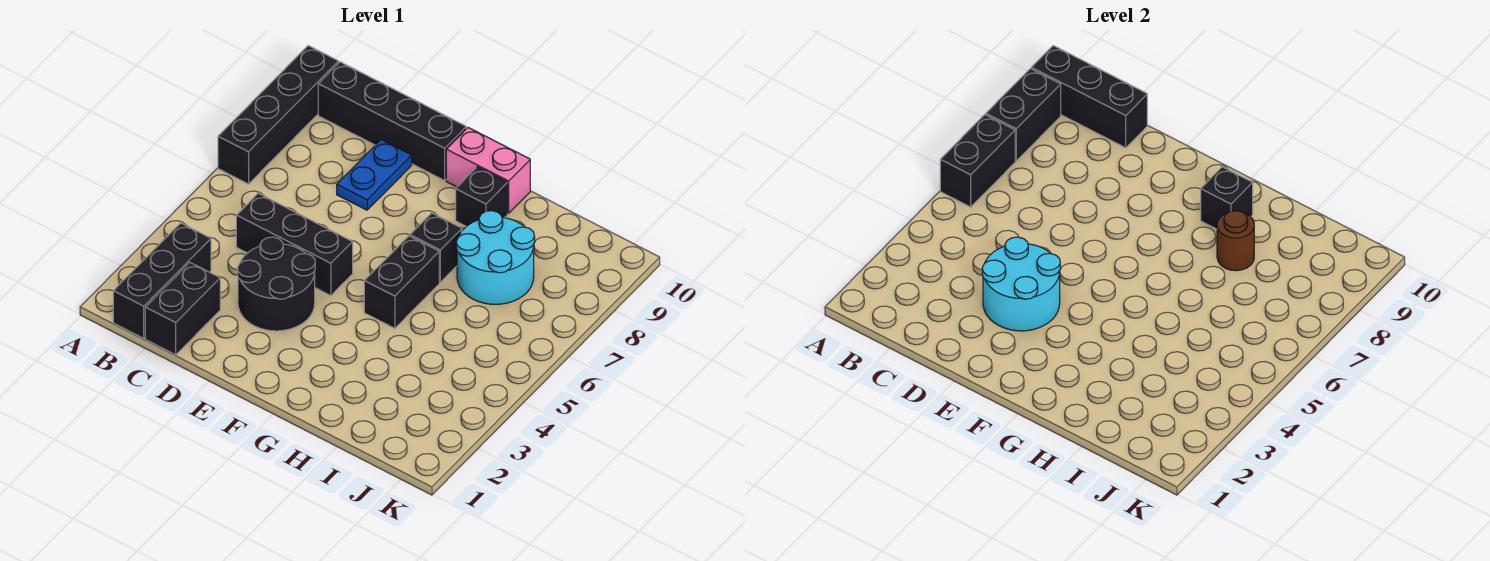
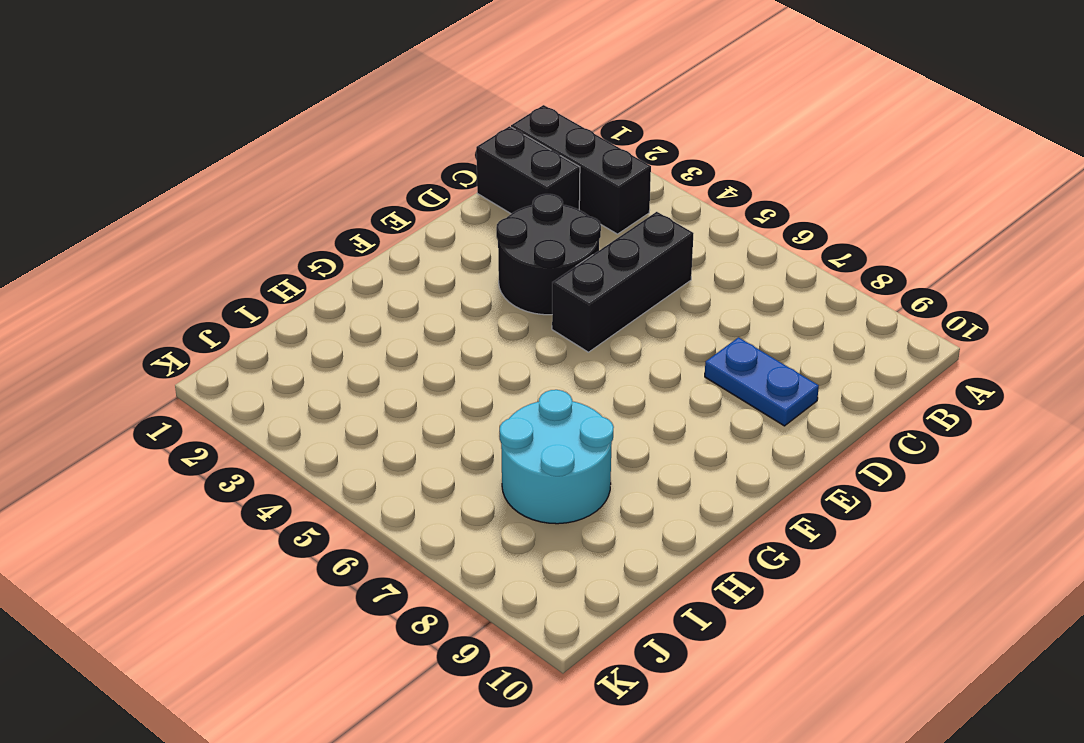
none -> black 1x4 brick [218,46,339,184]
none -> black 1x4 brick [318,62,466,180]
none -> pink 1x2 brick [446,128,530,213]

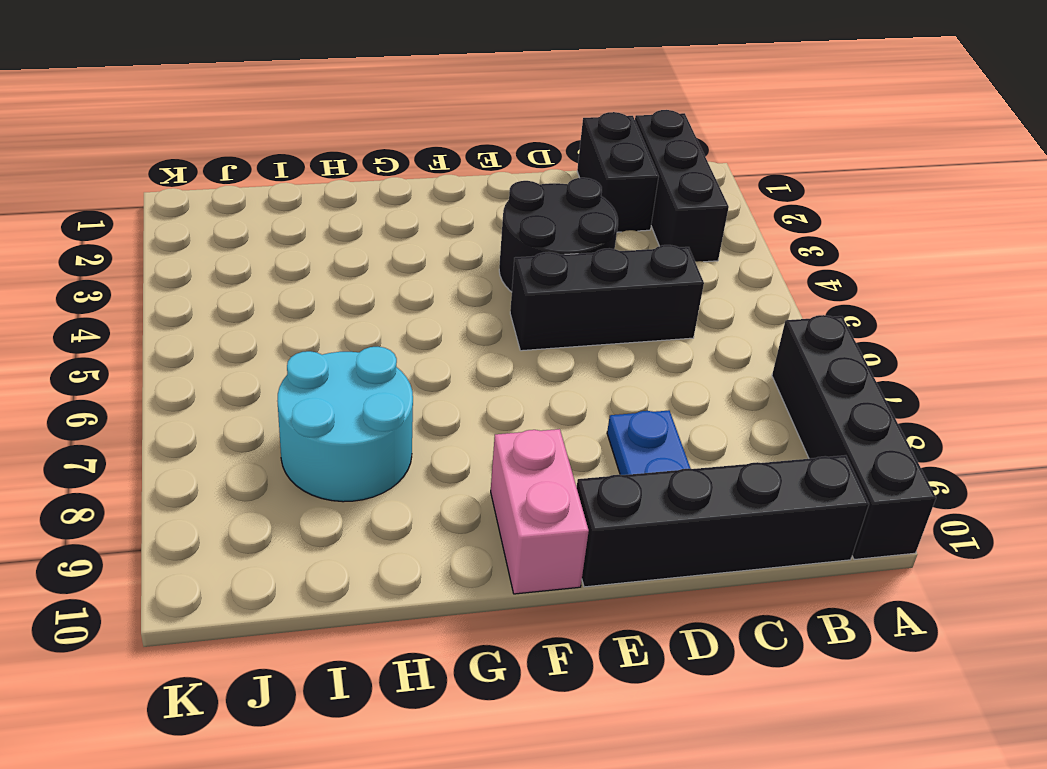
pink 1x2 brick [491,429,589,594] -> pink 1x2 brick turned to [446,128,530,213]
none -> black 1x2 brick [364,236,439,328]
none -> black 1x1 brick [410,213,462,282]
none -> black 1x1 brick [456,167,508,227]

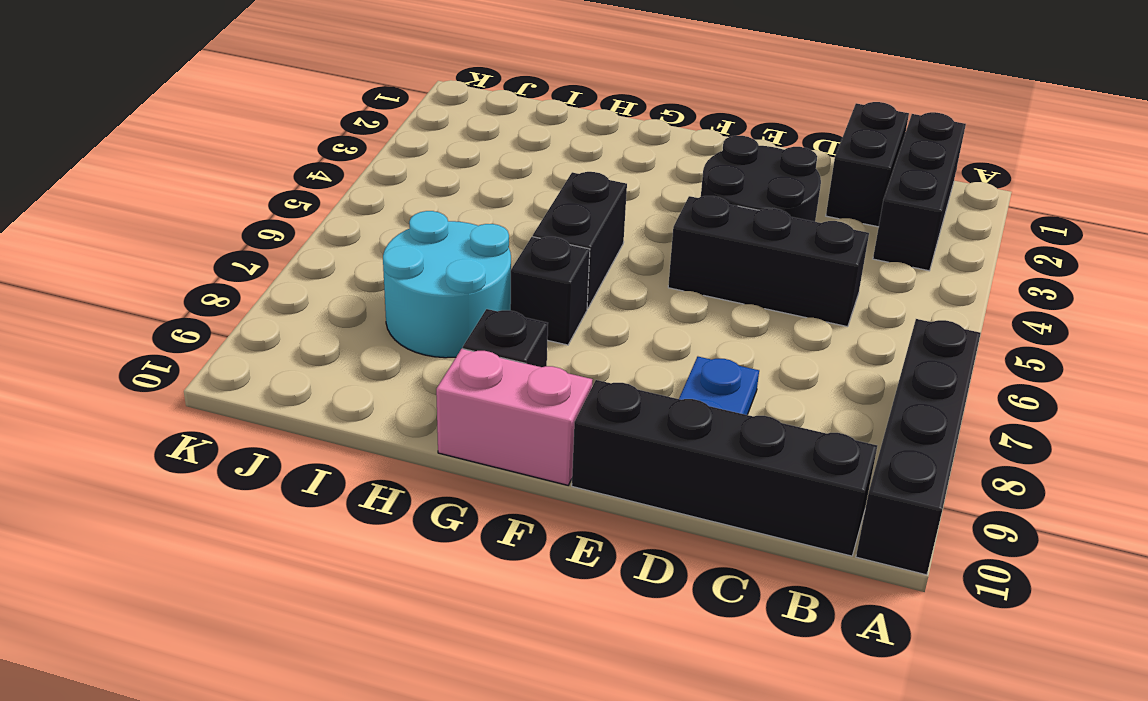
none -> black 1x2 brick [940,115,1015,207]
none -> black 1x2 brick [986,69,1061,161]
none -> black 1x3 brick [1031,46,1147,148]

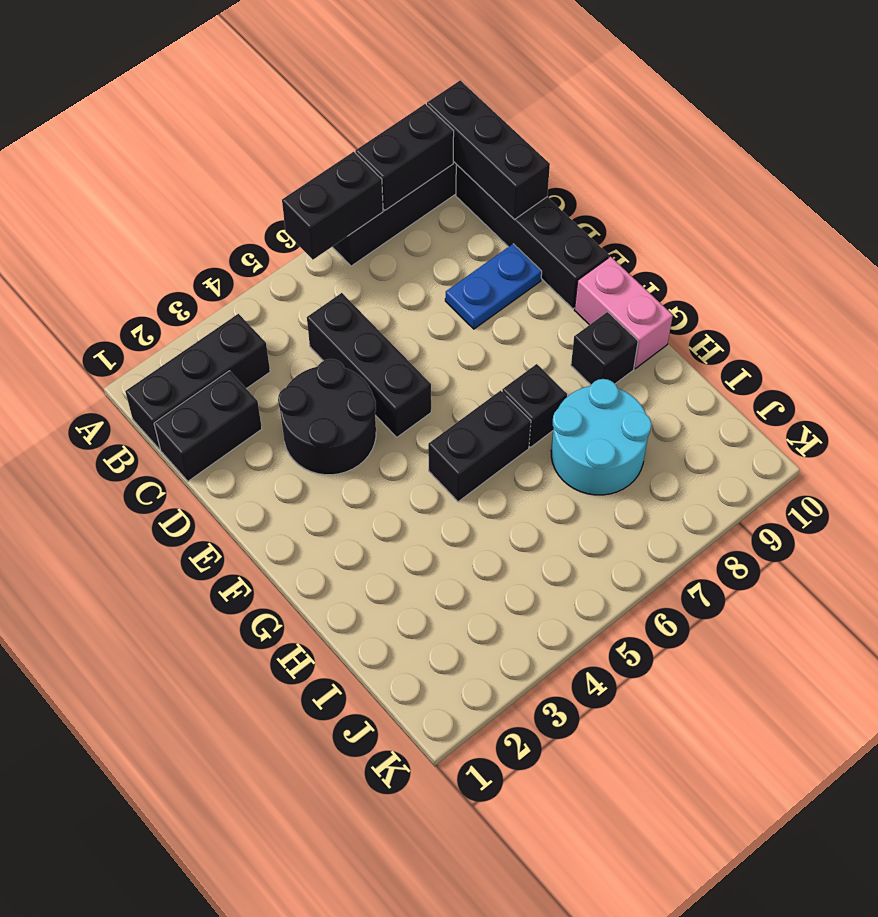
none -> cyan 2x2 round brick [982,237,1060,331]
none -> black 1x1 brick [1201,167,1253,229]
none -> brown 1x1 round brick [1217,211,1254,271]

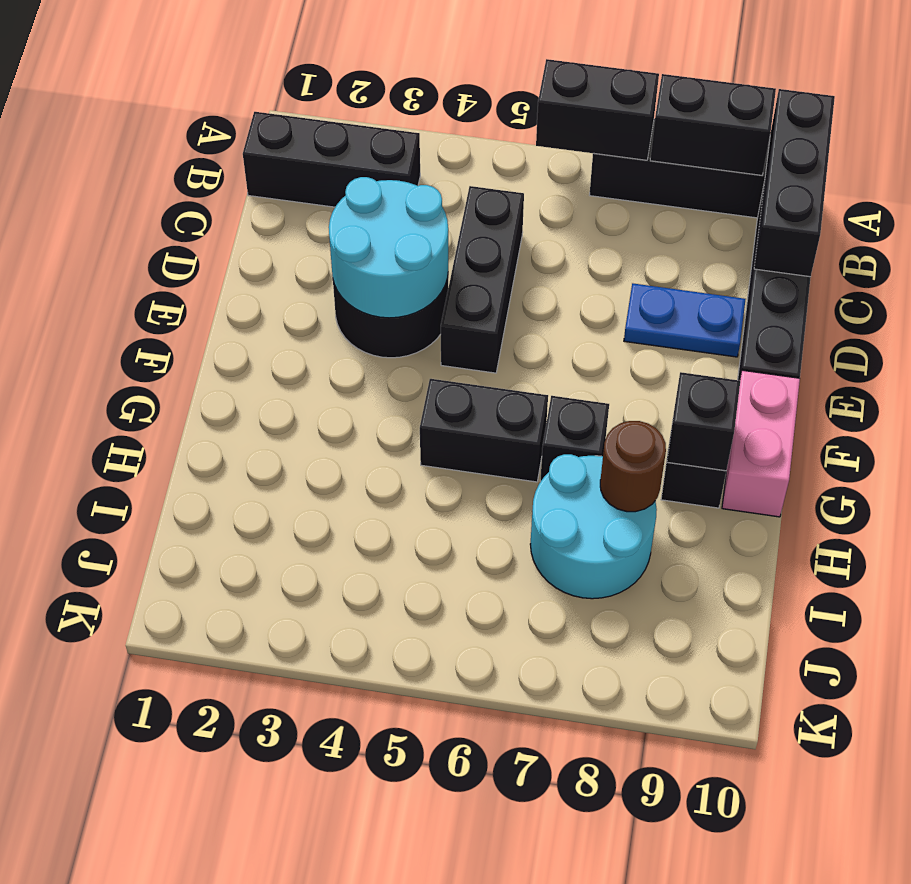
none -> black 1x2 brick [145,262,220,355]

